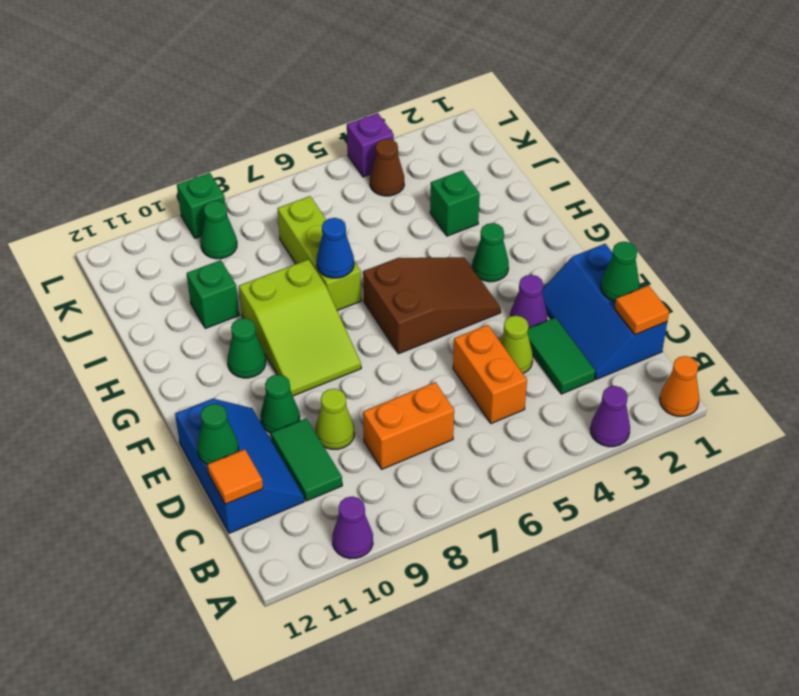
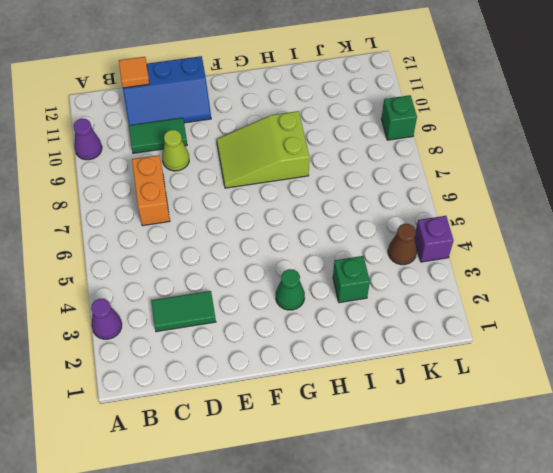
none -> orange 1x1 cone [660,356,699,416]
none -> blue 2x3 slope [542,244,667,379]
none -> orange 1x2 brick [453,325,527,424]

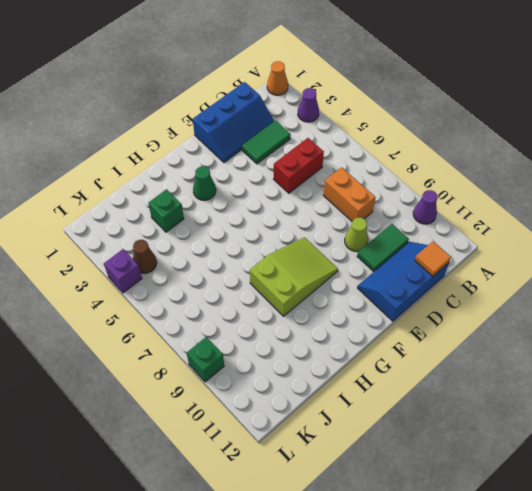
red 1x2 brick [274,138,324,193] -> orange 1x2 brick [453,325,527,424]
none -> lime 1x1 cone [500,316,533,373]
none -> purple 1x1 cone [510,275,547,328]
none -> green 1x1 cone [261,375,300,433]

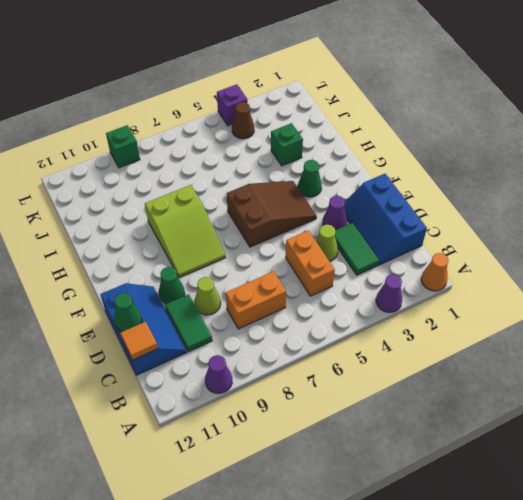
none -> green 1x1 cone [227,318,266,378]
none -> lime 1x3 brick [277,196,361,310]
none -> green 1x1 brick [187,260,239,328]

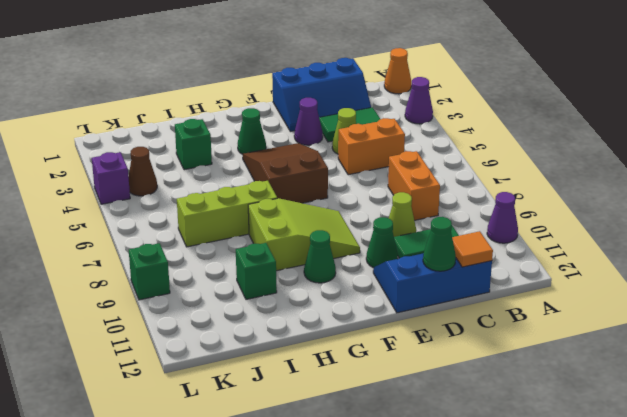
none -> green 1x1 cone [201,201,237,259]
none -> orange 1x1 tile [615,285,669,335]
none -> green 1x1 cone [601,242,639,302]

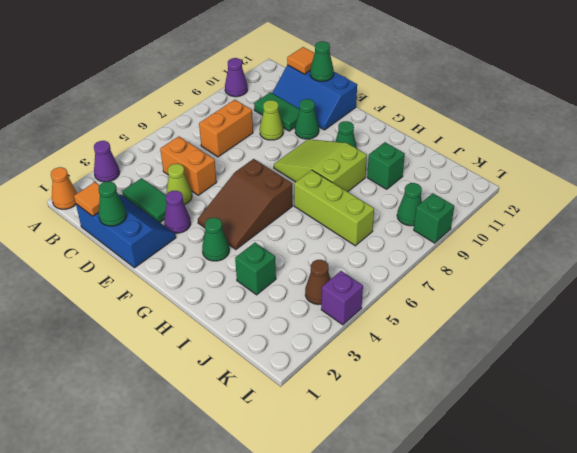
none -> blue 1x1 cone [317,218,354,278]

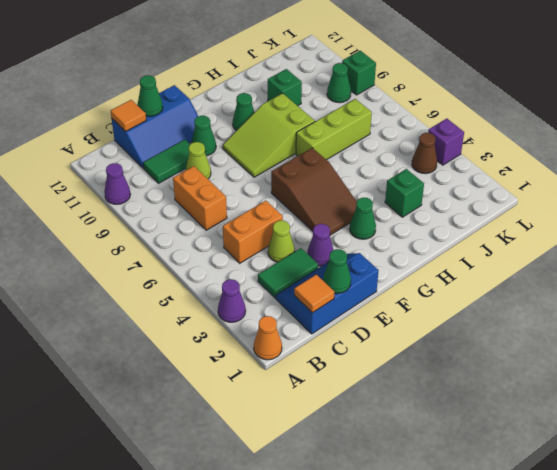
none -> blue 1x1 cone [317,218,354,278]

